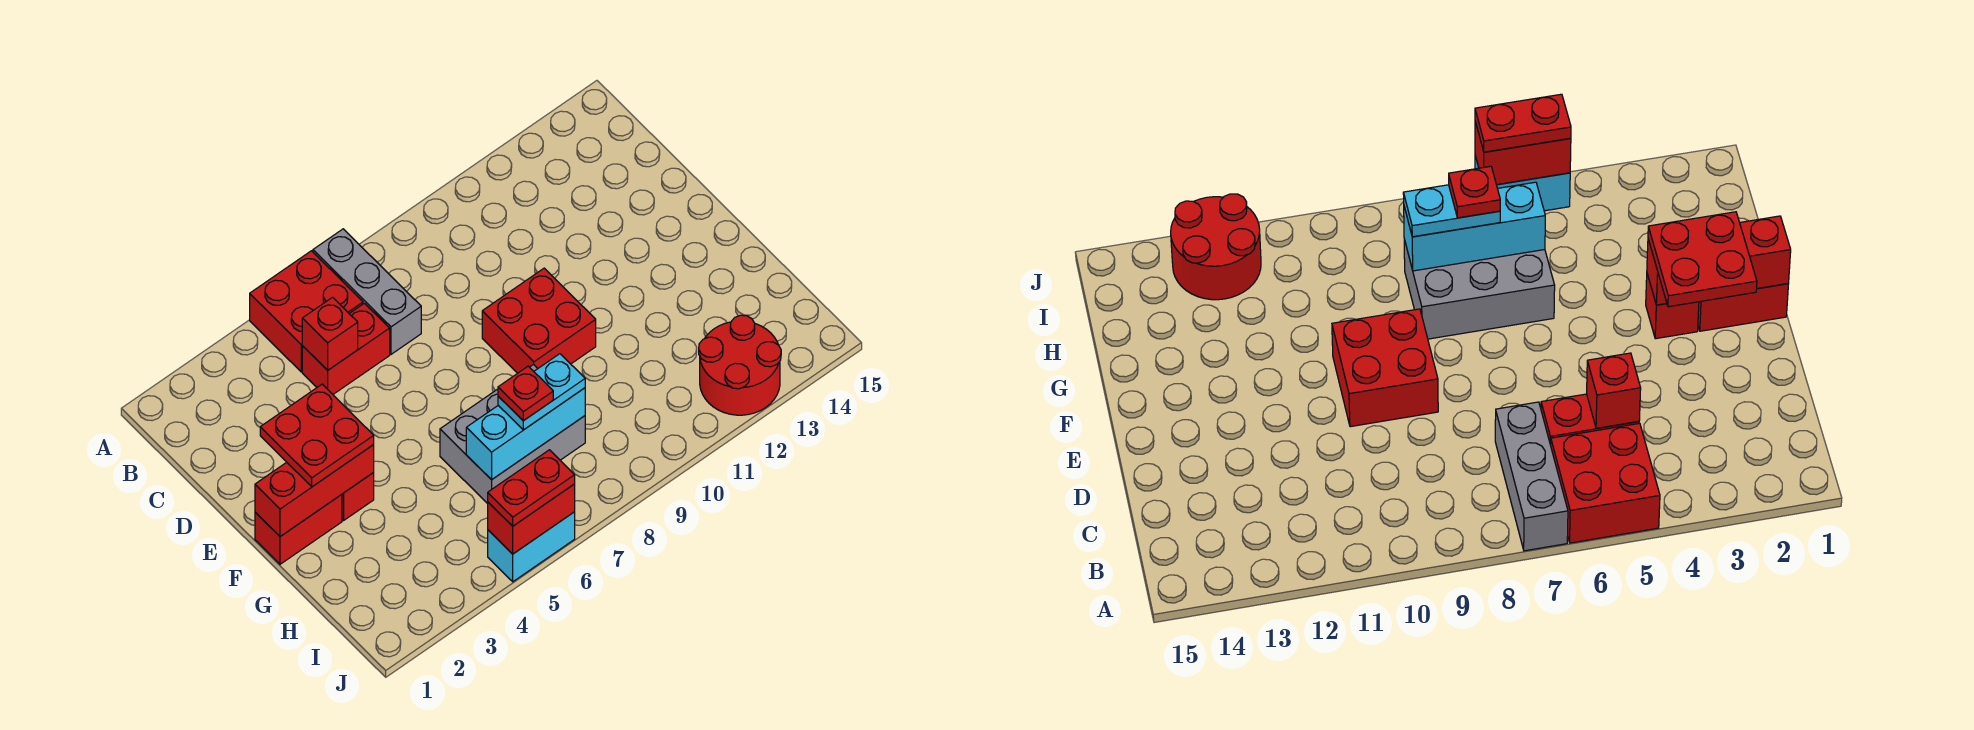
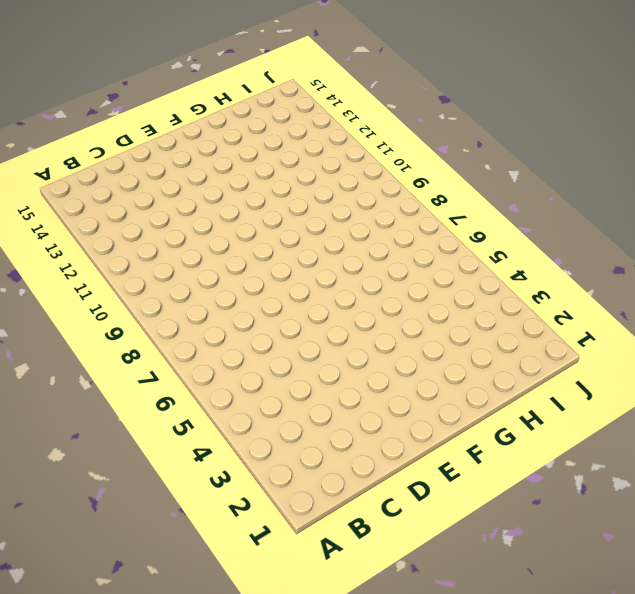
none -> red 2x2 brick [250,251,363,372]
none -> grey 1x3 brick [313,229,421,354]
none -> red 1x2 brick [302,303,390,394]

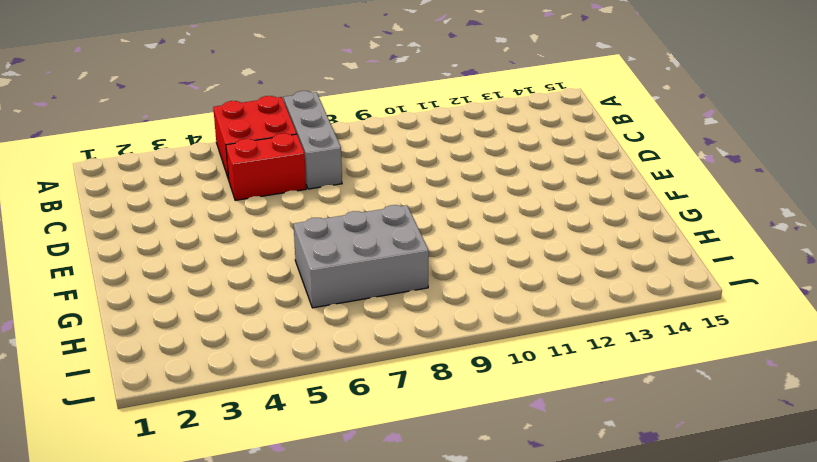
none -> red 2x2 brick [482,268,596,373]
none -> red 1x2 brick [255,494,342,564]
none -> red 1x1 brick [342,473,374,520]

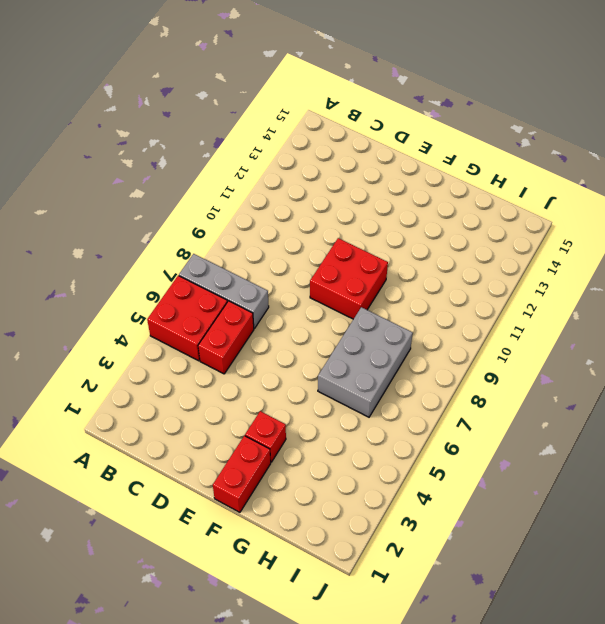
none -> red 2x2 round brick [699,315,781,415]
none -> cyan 1x2 brick [488,512,575,582]
none -> red 1x1 brick [302,297,358,370]

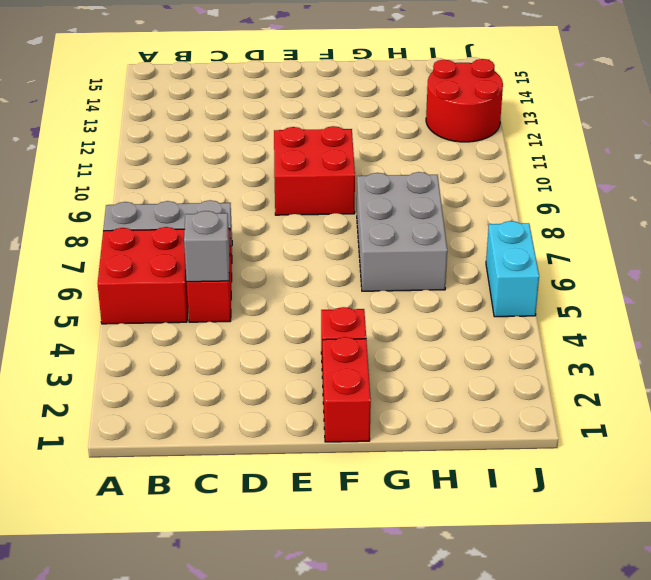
grey 1x1 brick [184,211,230,282] -> red 1x1 brick [302,297,358,370]
none -> red 1x3 brick [255,445,374,537]
none -> cyan 1x3 brick [466,388,585,480]
none -> red 1x2 brick [488,484,575,554]

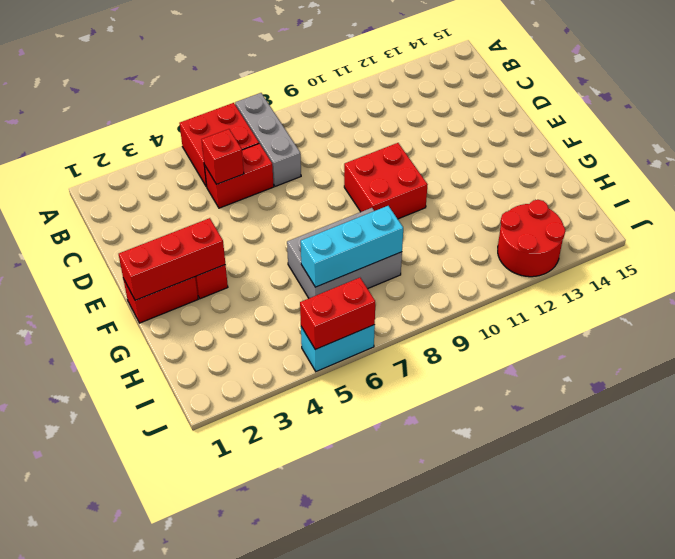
none -> red 2x2 plate [260,384,374,487]
none -> cyan 1x2 plate [498,354,585,430]
none -> red 1x2 plate [488,450,575,526]

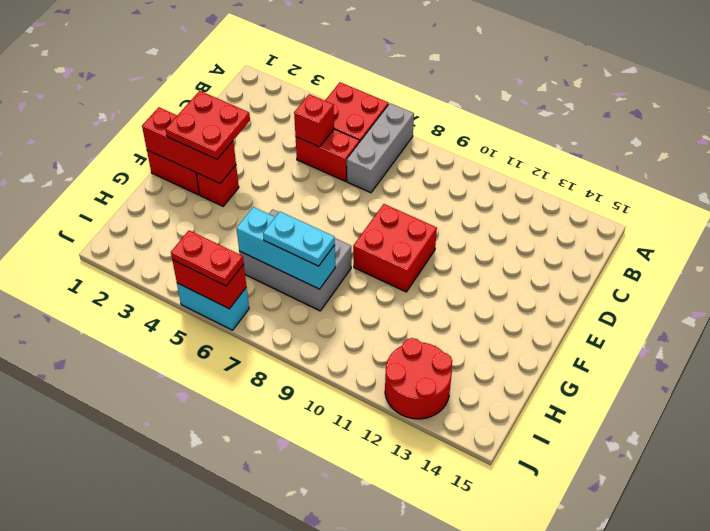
none -> red 1x1 plate [498,366,553,421]

